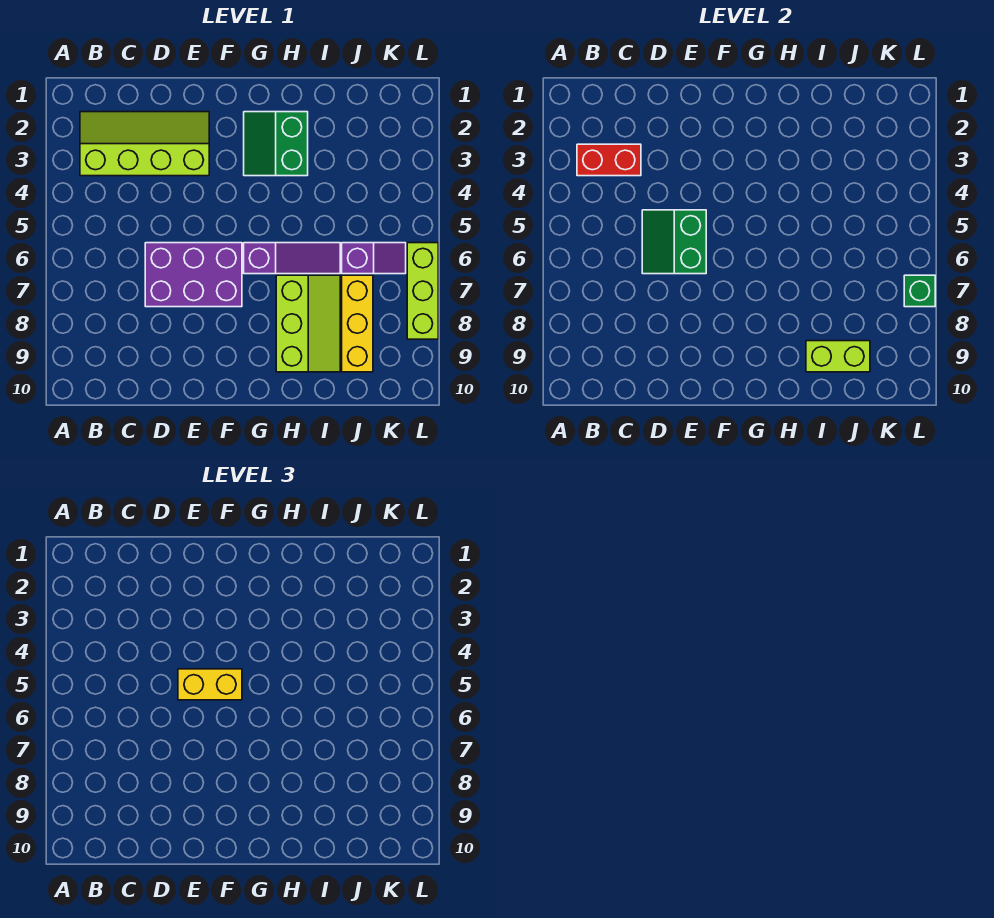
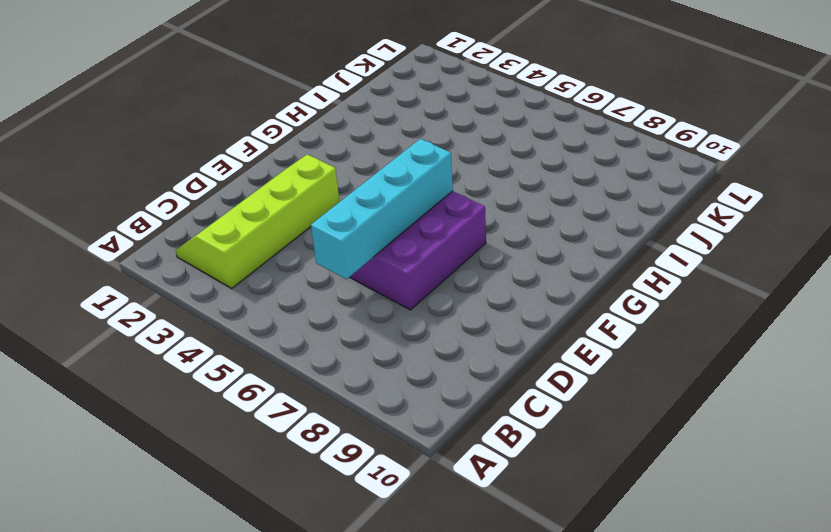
cyan 1x4 brick [311,139,453,279] -> green 2x2 slope [642,210,706,274]
none -> green 2x2 slope [244,112,308,176]
none -> purple 1x3 slope [244,243,340,274]
none -> lime 2x3 slope [276,275,340,372]

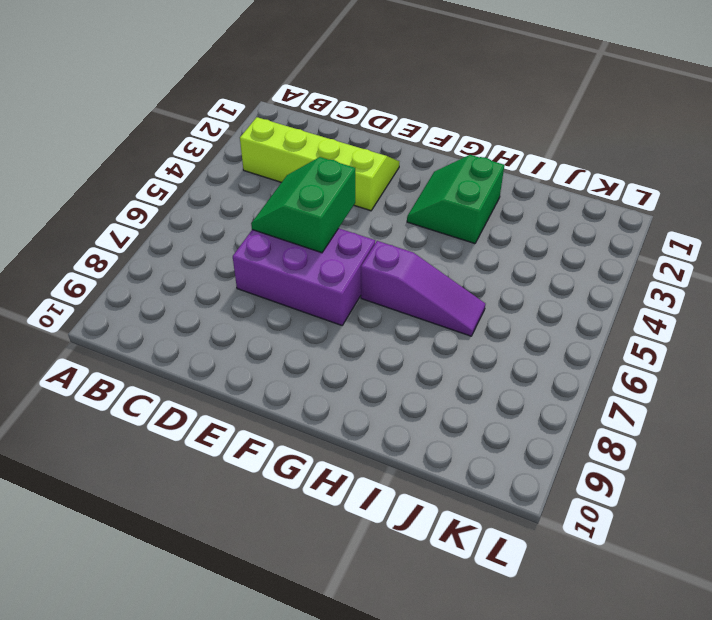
none -> lime 2x3 slope [276,275,340,372]
none -> purple 1x2 slope [342,243,406,274]
none -> yellow 1x3 brick [342,275,373,372]

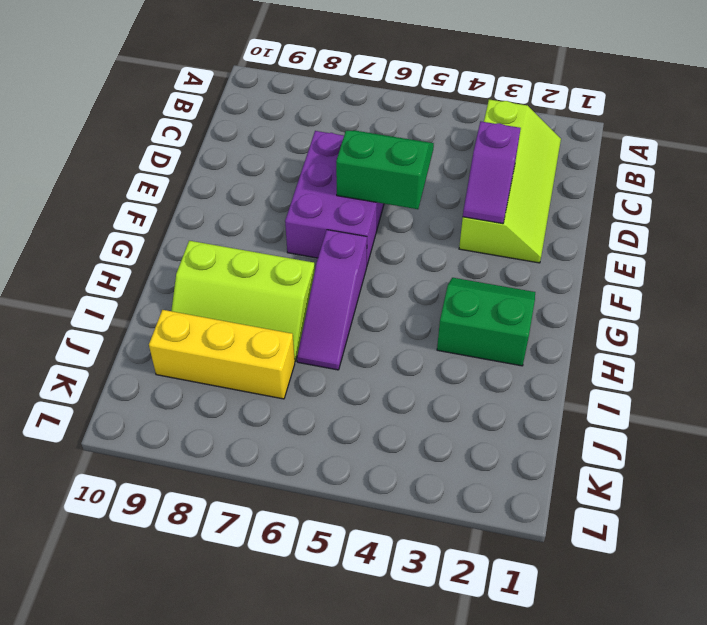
purple 1x2 slope [463,121,521,224] -> purple 1x2 slope moved to [342,243,406,274]
none -> lime 1x3 brick [407,243,438,339]
none -> red 1x2 brick [577,144,641,176]
none -> lime 1x2 brick [806,341,870,372]

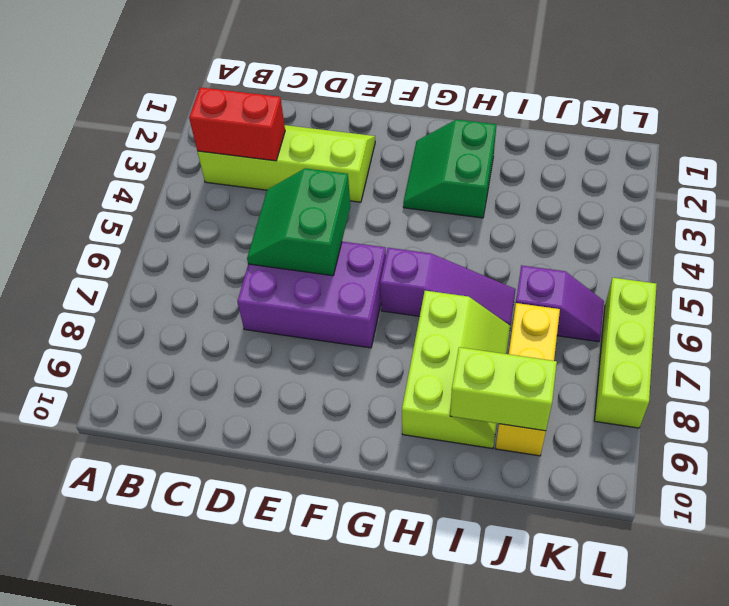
none -> green 1x1 brick [904,275,935,307]
none -> yellow 1x2 brick [178,669,242,700]

